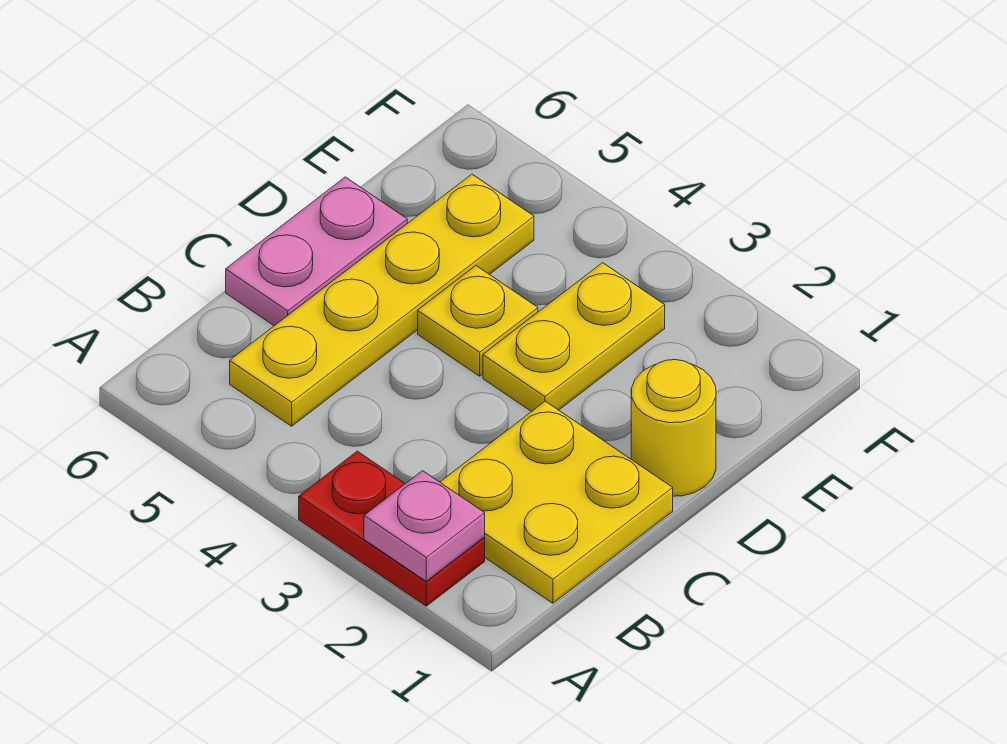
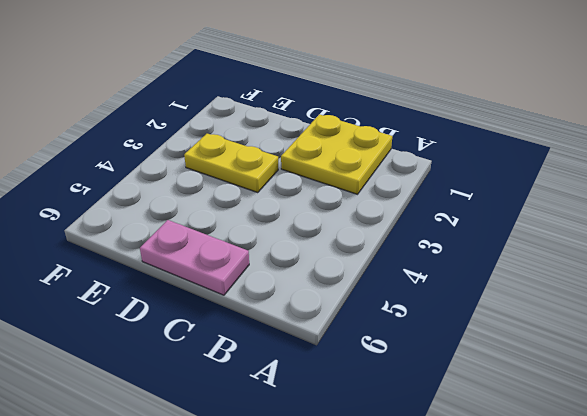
none -> red 1x2 plate [299,451,485,606]
none -> yellow 1x4 plate [230,174,534,426]

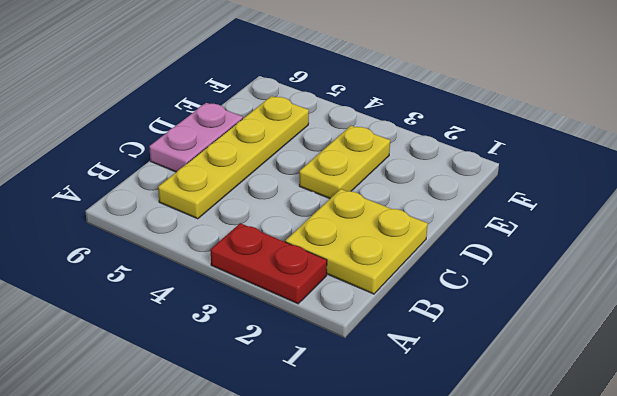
none -> yellow 1x1 round brick [631,360,716,496]
none -> yellow 1x1 plate [418,266,538,376]

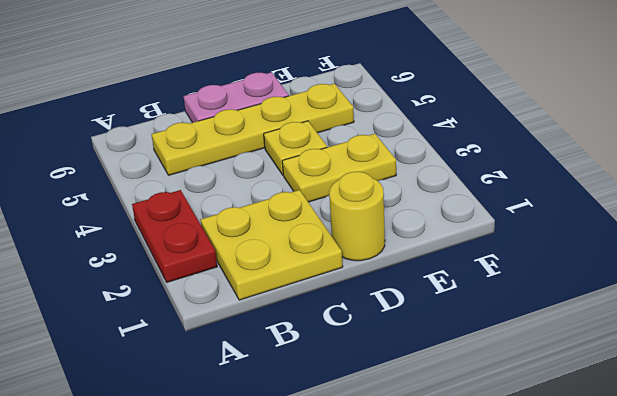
none -> pink 1x1 plate [364,471,485,581]

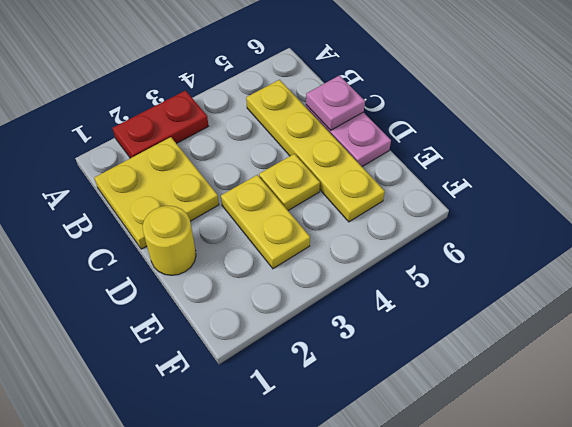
pink 1x1 plate [306,76,365,130] -> pink 1x1 plate moved to [364,471,485,581]

